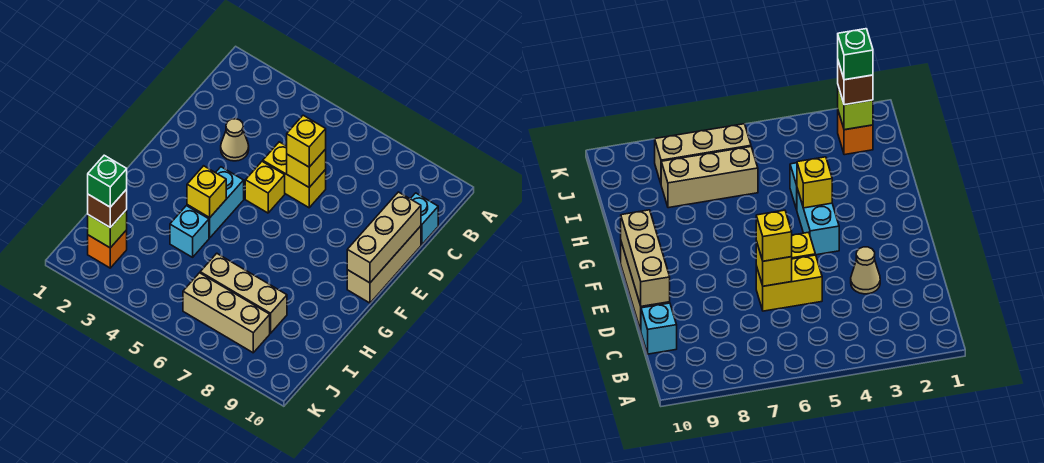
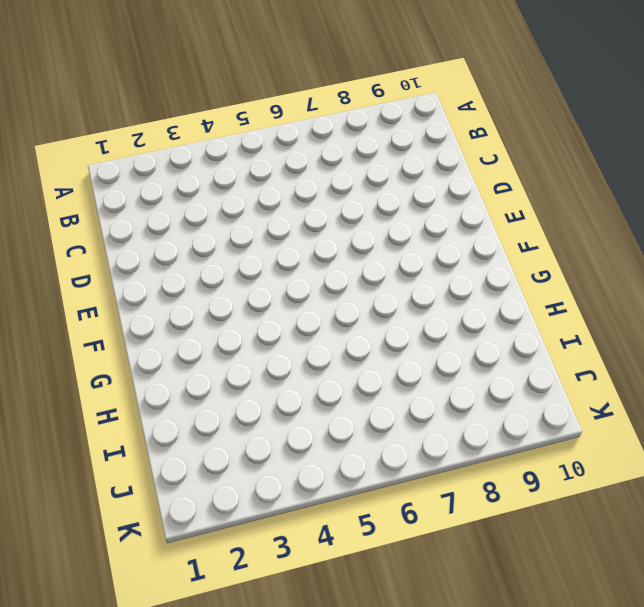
none -> cyan 1x1 brick [411,193,438,245]
none -> tan 1x1 cone [221,119,249,161]
none -> yellow 1x2 brick [263,142,326,208]

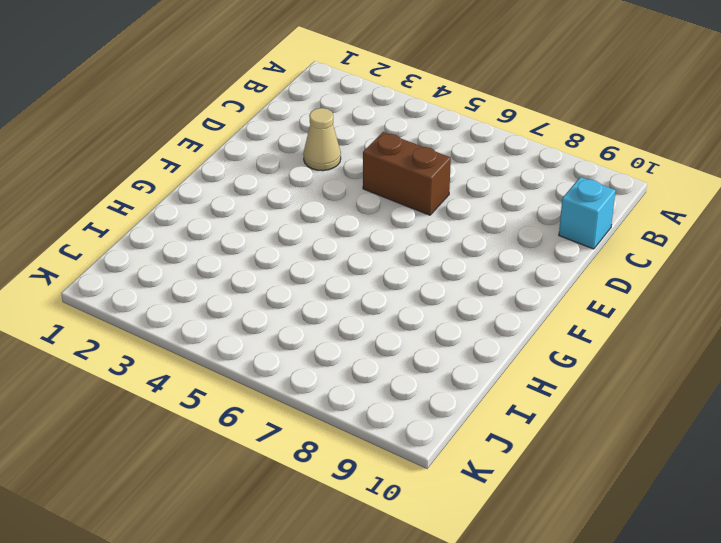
brown 1x2 brick [363,132,451,215] -> yellow 1x2 brick [263,142,326,208]
none -> tan 1x3 brick [347,226,421,303]
none -> yellow 1x1 brick [245,161,285,213]
none -> cyan 1x2 brick [187,167,244,238]

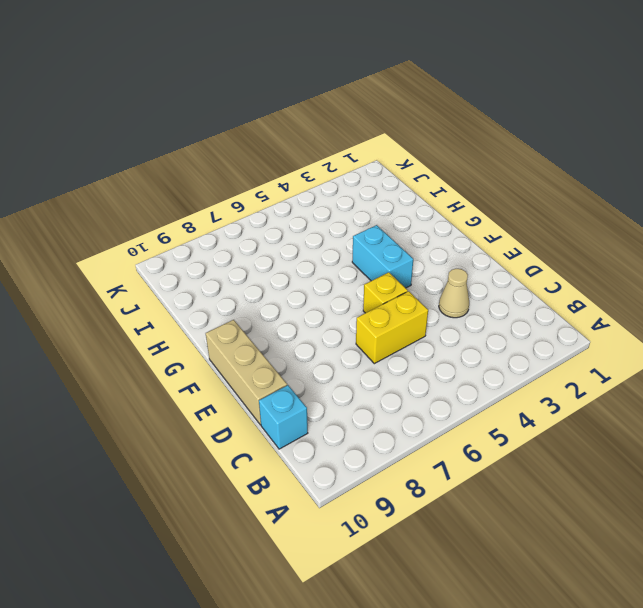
none -> cyan 1x1 brick [170,206,209,257]
none -> tan 1x3 brick [200,253,287,333]
none -> orange 1x1 brick [88,230,127,268]

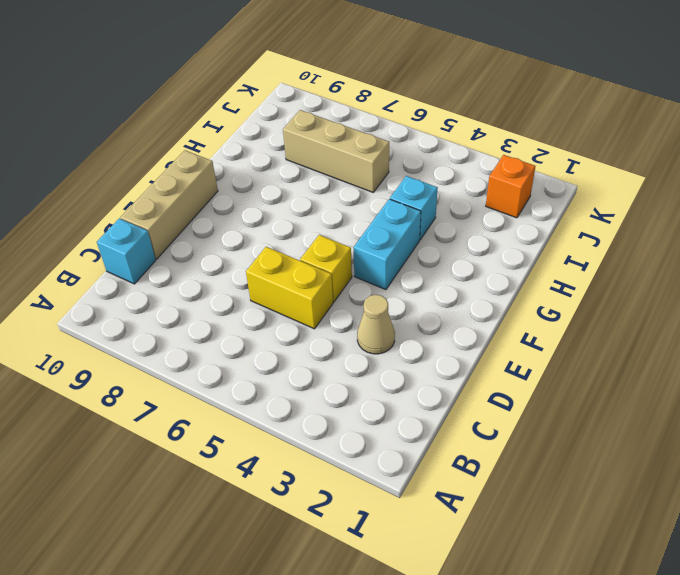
none -> tan 1x3 brick [183,273,270,353]
none -> yellow 1x1 brick [287,149,326,187]
none -> tan 1x3 brick [347,192,421,283]

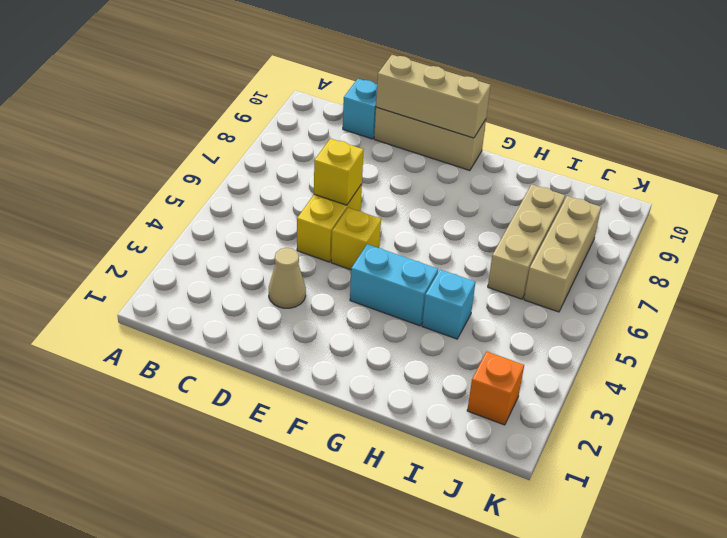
none -> yellow 1x1 brick [187,166,226,218]
none -> lime 1x1 brick [88,210,127,248]
none -> yellow 1x1 brick [287,115,326,167]

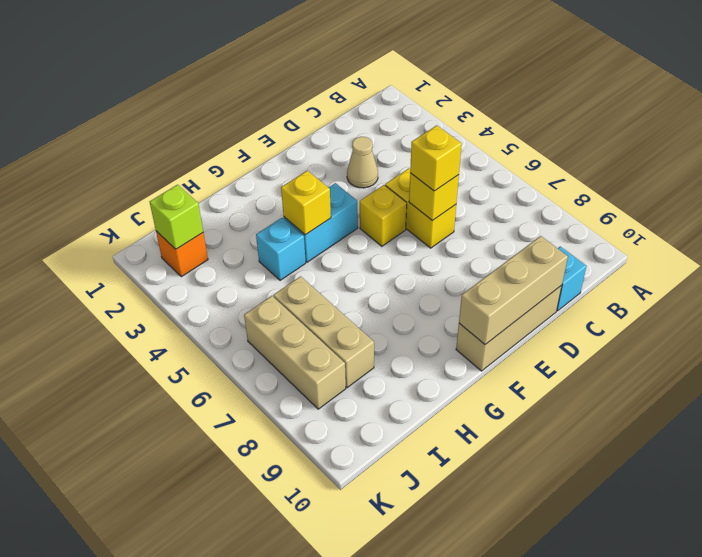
none -> brown 1x1 brick [88,189,127,227]
none -> green 1x1 brick [88,155,127,207]

